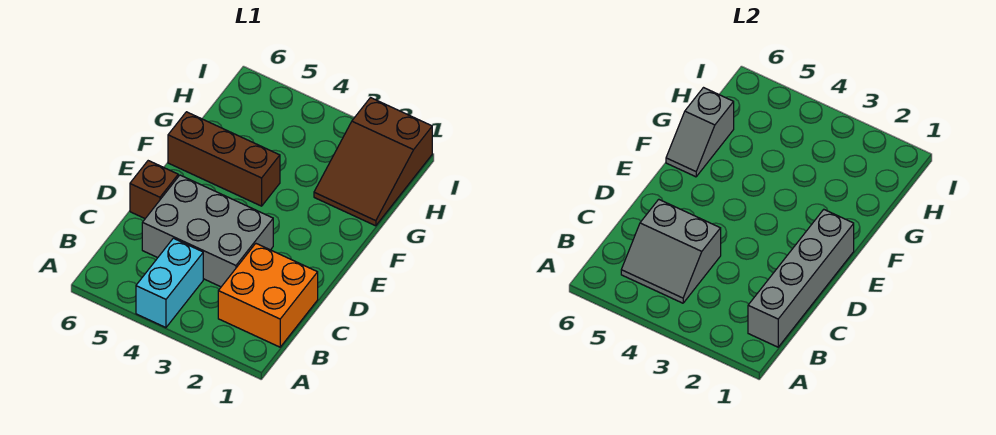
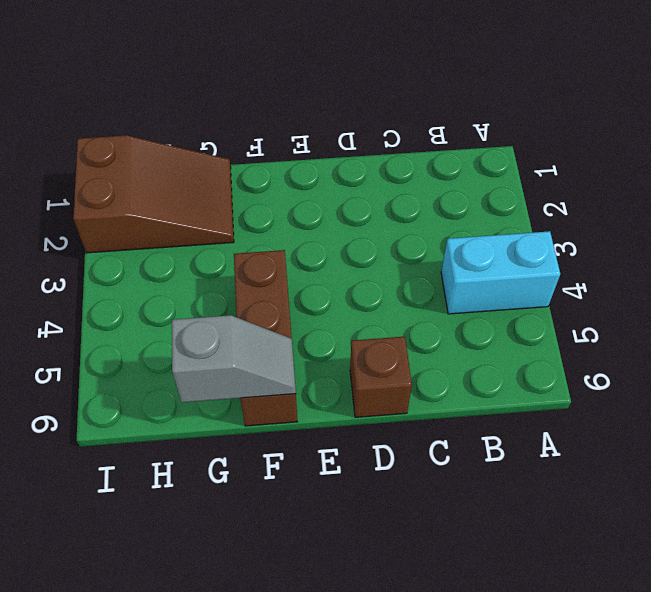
none -> orange 2x2 brick [218,244,318,347]
none -> grey 2x3 brick [142,175,273,287]

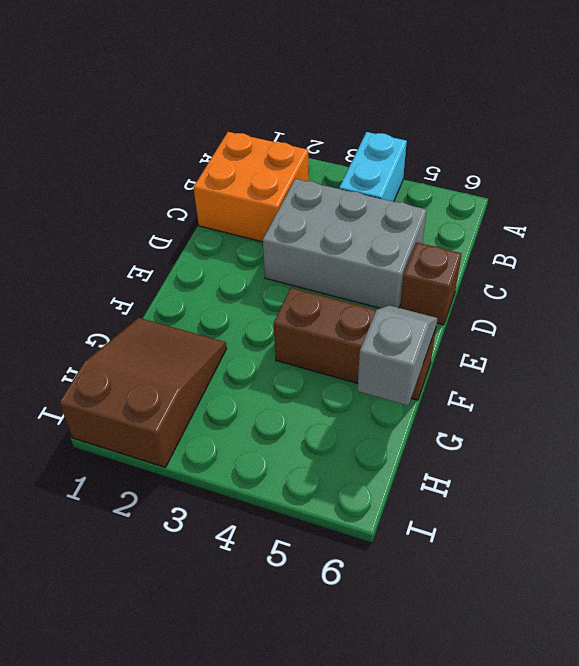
none -> grey 1x4 brick [748,210,854,347]
none -> grey 2x2 slope [621,199,721,303]

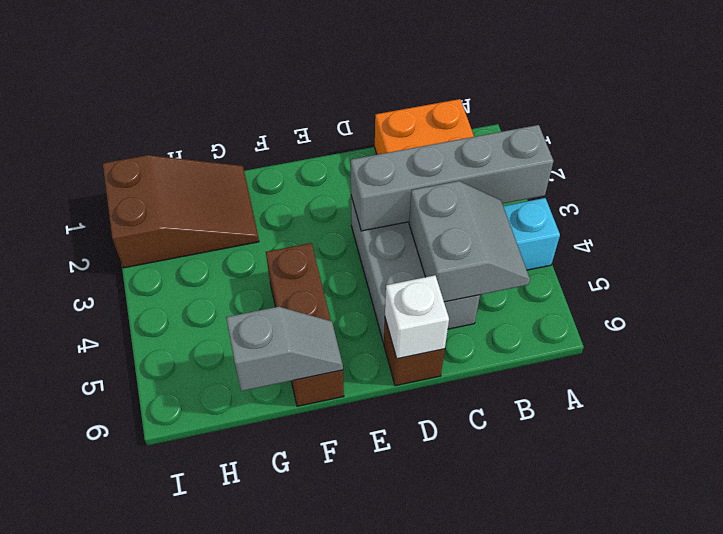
grey 1x4 brick [351,125,554,231] -> grey 1x4 brick moved to [748,210,854,347]
white 1x1 brick [385,275,449,359] -> none

